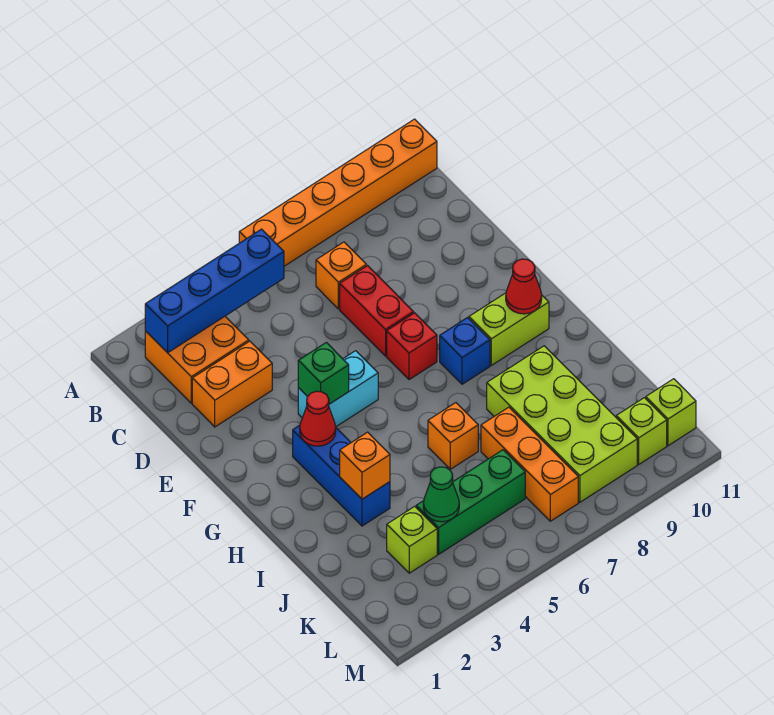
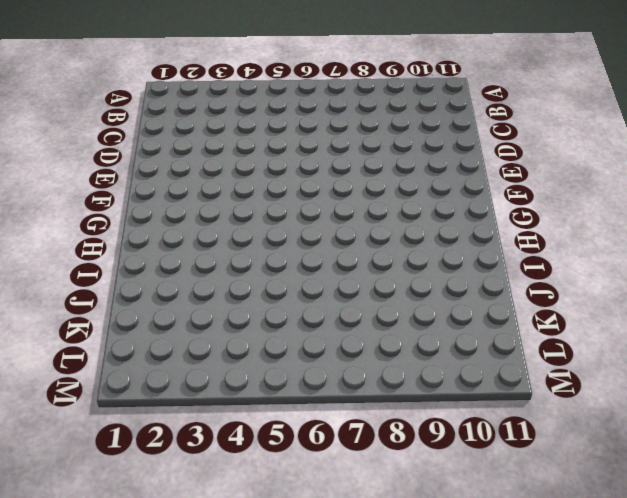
none -> orange 1x6 brick [239,119,437,266]
none -> orange 2x2 brick [145,316,249,403]
none -> orange 1x1 brick [316,242,366,309]

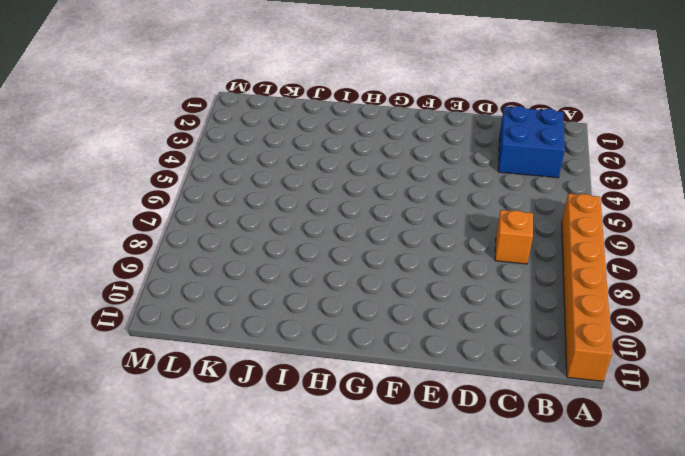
blue 2x2 brick [498,106,565,178] -> orange 2x2 brick [145,316,249,403]
none -> orange 1x2 brick [192,341,272,427]
none -> red 1x2 brick [340,266,414,356]
none -> cyan 1x2 brick [298,351,378,426]

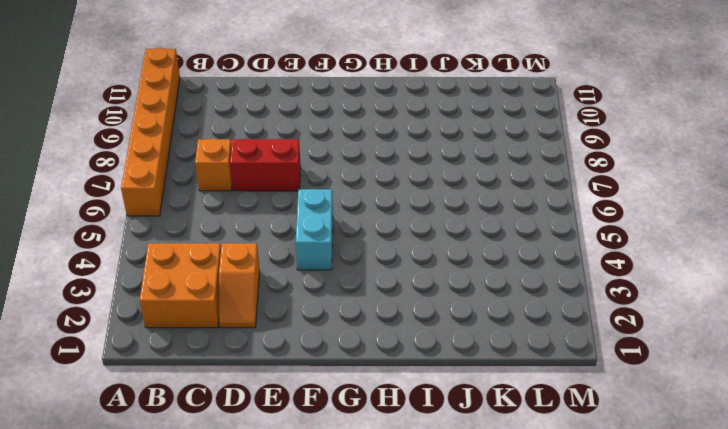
orange 1x2 slope [219,243,260,328] -> orange 1x2 brick [192,341,272,427]
none -> red 1x1 brick [387,313,437,380]
none -> blue 1x3 brick [293,425,390,526]
none -> blue 1x1 brick [440,318,490,384]

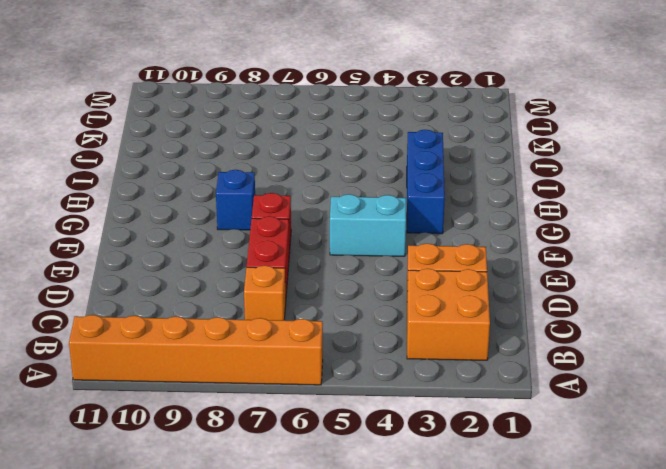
none -> lime 1x2 brick [469,293,549,365]
none -> orange 1x1 brick [428,403,478,469]
none -> lime 2x4 brick [487,346,637,502]

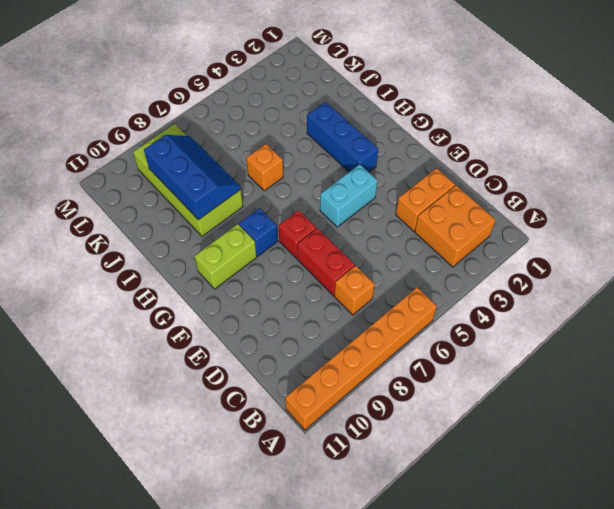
blue 2x3 slope [144,135,241,220] -> none
none -> orange 1x3 brick [481,407,578,521]
none -> lime 1x1 brick [387,506,437,573]
none -> green 1x3 brick [416,450,525,554]

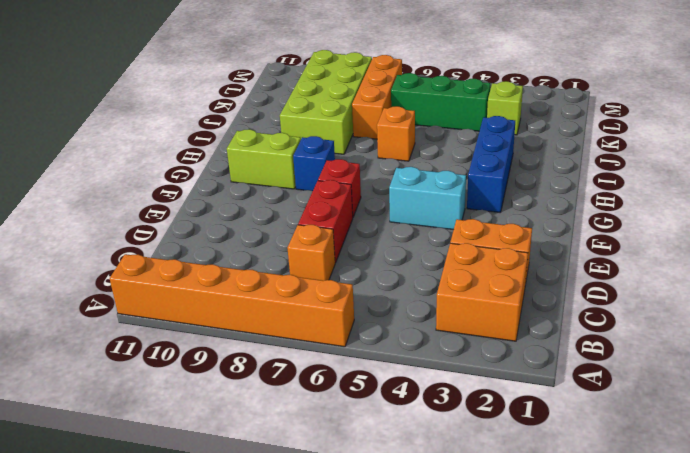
none -> lime 1x1 brick [616,398,667,464]
none -> lime 1x1 brick [646,379,696,446]
none -> blue 1x4 brick [145,229,284,353]

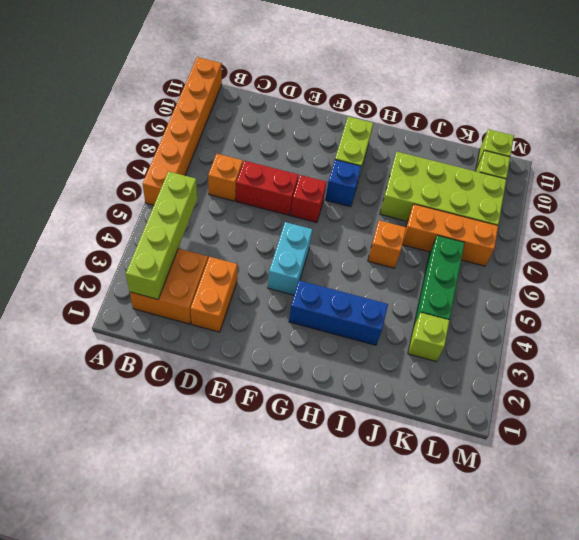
lime 1x4 brick [126,171,197,299] -> blue 1x4 brick [145,229,284,353]
none -> green 1x1 brick [298,342,349,404]
none -> red 1x1 cone [300,391,336,446]
none -> red 1x1 cone [506,259,542,314]

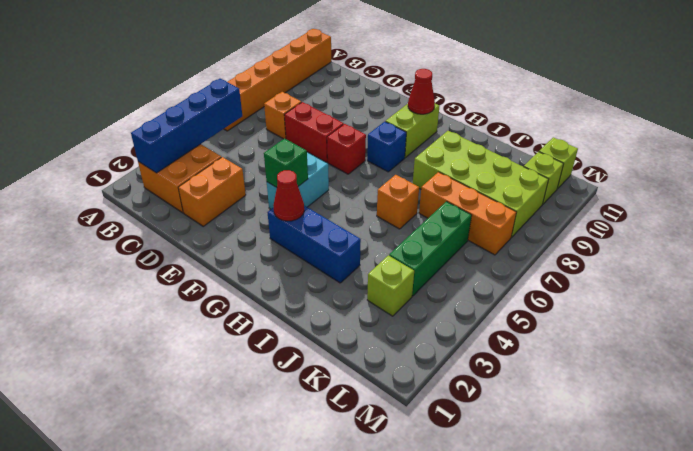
none -> orange 1x1 brick [340,432,390,499]
none -> green 1x1 cone [423,467,459,522]

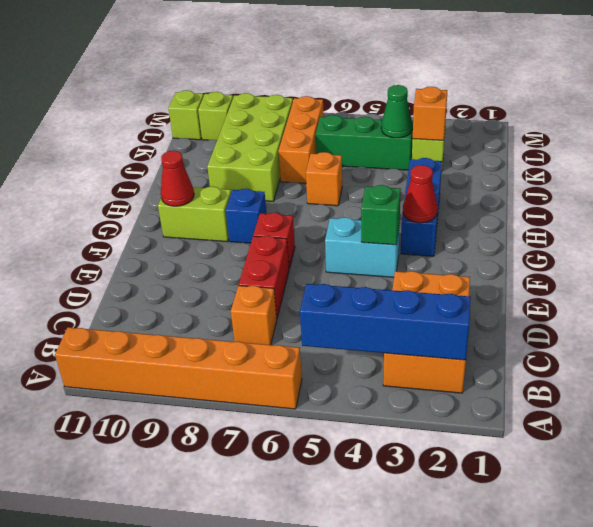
orange 1x1 brick [413,87,447,140] -> orange 1x1 brick moved to [340,432,390,499]

